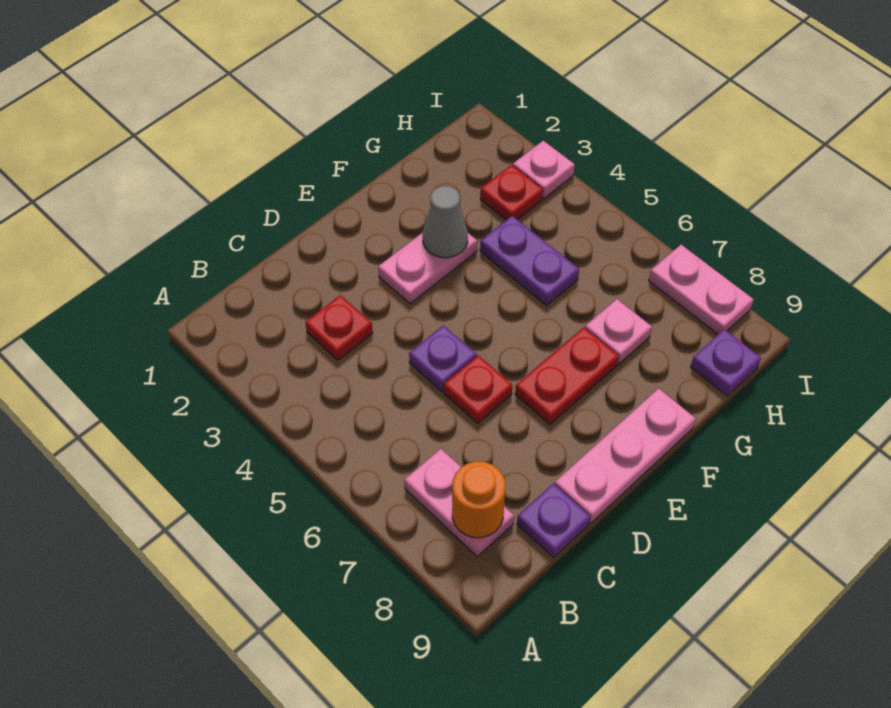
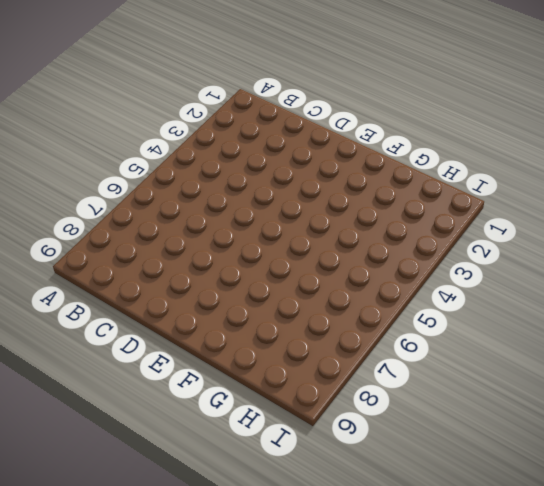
none -> pink 1x2 plate [404,449,514,556]
none -> red 1x1 plate [305,295,373,360]
none -> purple 1x1 plate [517,484,590,558]

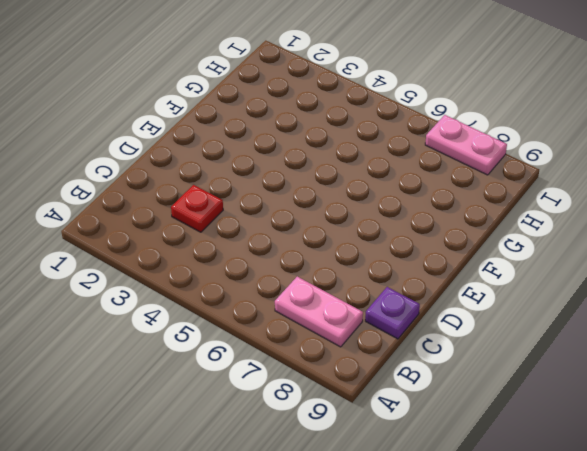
none -> purple 1x1 plate [409,325,477,392]
none -> red 1x1 plate [444,355,512,423]
none -> pink 1x3 plate [555,388,696,523]

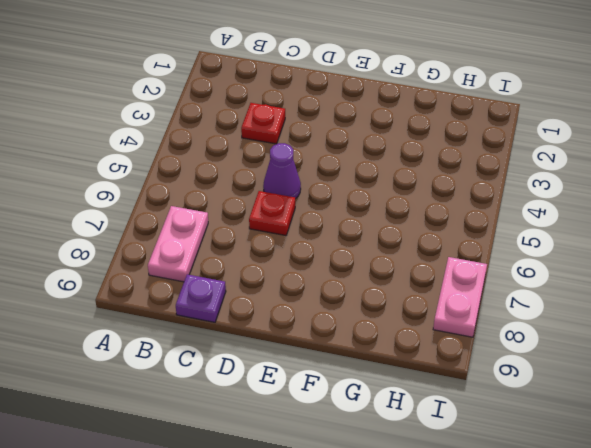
purple 1x1 cone [263,143,301,199] -> purple 1x1 plate [409,325,477,392]
none -> pink 1x3 plate [555,388,696,523]
none -> pink 1x2 plate [378,232,477,304]
none -> red 1x2 plate [515,327,619,424]

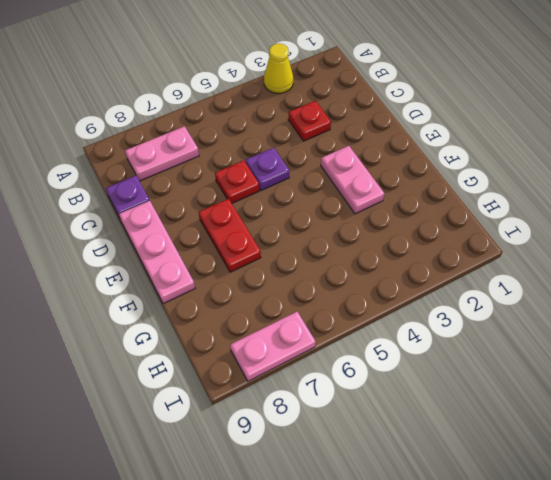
yellow 1x1 cone [264,43,293,93] -> none
none -> purple 1x2 plate [480,216,579,306]
none -> pink 1x1 plate [585,299,652,364]
none -> red 1x1 plate [480,165,543,220]

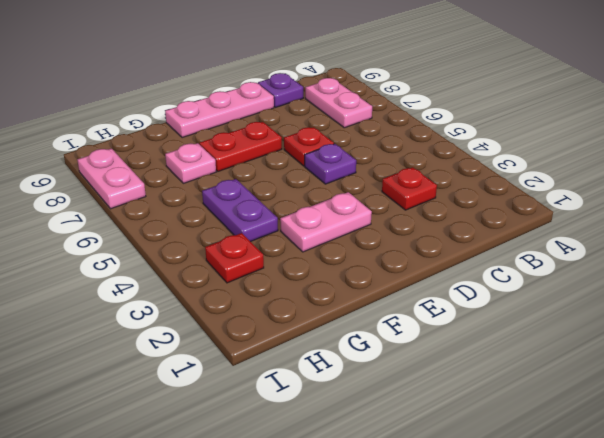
none -> purple 1x1 plate [691,329,761,396]
none -> pink 1x1 plate [513,141,575,199]
none -> orange 1x1 round brick [452,462,505,538]

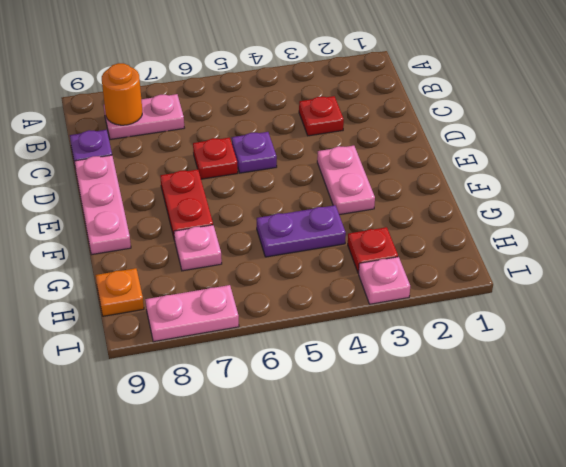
orange 1x1 plate [96,268,144,316] -> purple 1x1 plate [691,329,761,396]
none -> grey 1x1 cone [423,186,468,258]

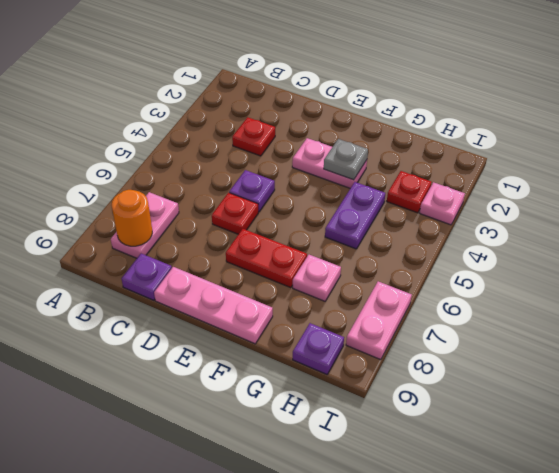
grey 1x1 plate [324,139,368,180] -> grey 1x1 cone [423,186,468,258]

